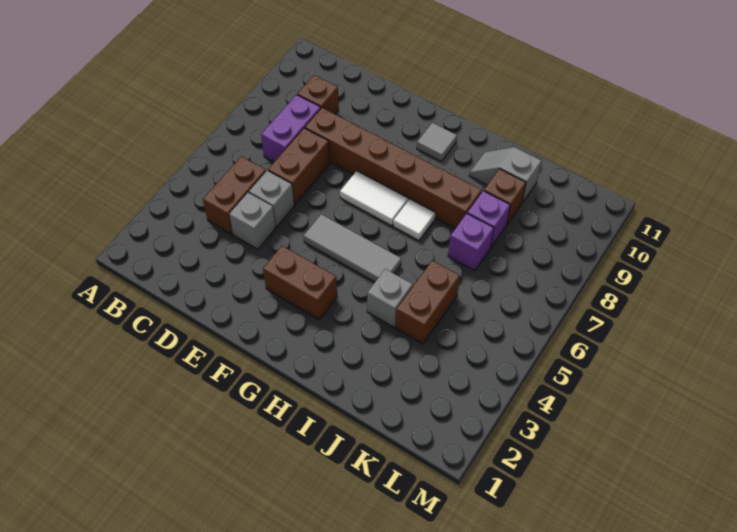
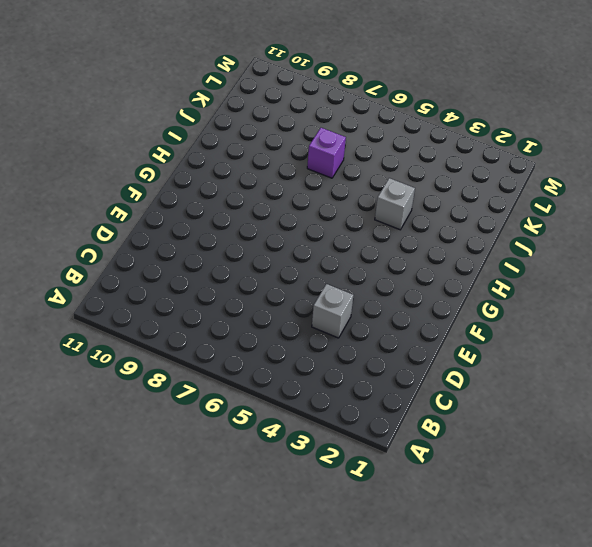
none -> brown 1x2 brick [203,156,266,234]
none -> purple 1x2 brick [261,95,321,162]
none -> brown 1x1 brick [297,75,339,114]

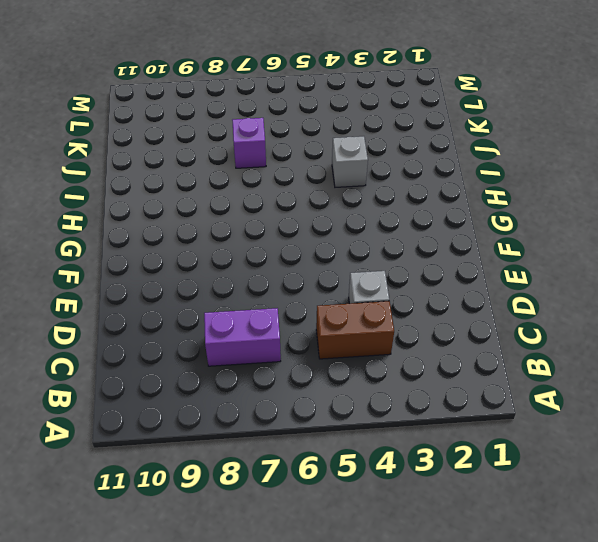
none -> brown 1x1 brick [297,75,339,114]
none -> grey 1x1 brick [249,171,294,227]
none -> brown 1x2 brick [268,128,330,205]

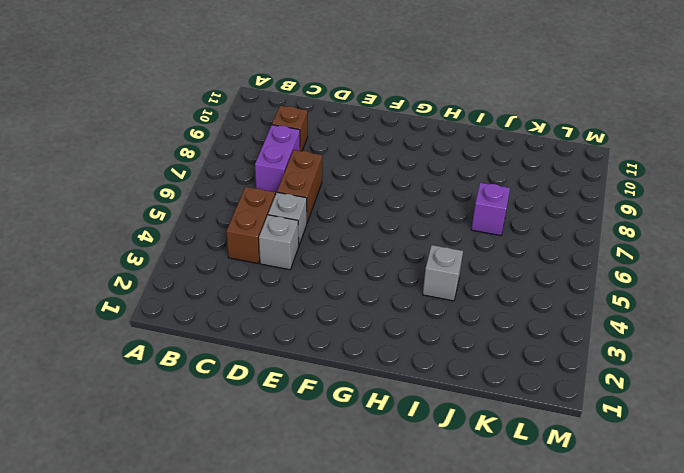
none -> brown 1x6 brick [305,108,482,229]
none -> brown 1x2 brick [263,246,337,320]
none -> grey 1x3 tile [304,214,401,282]

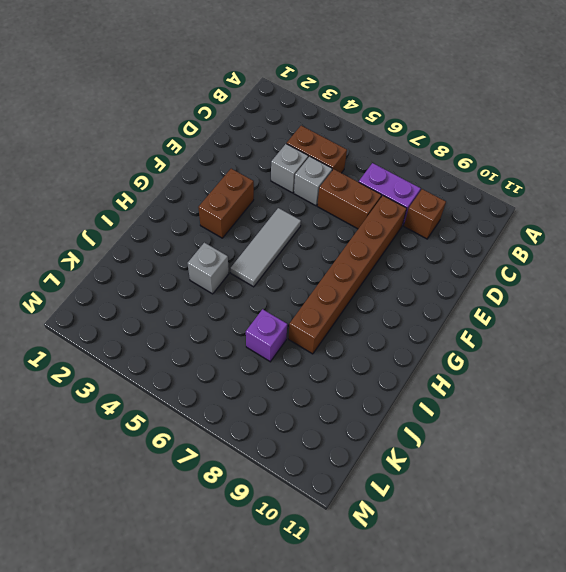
none -> white 1x2 tile [340,171,408,226]
none -> grey 1x1 tile [417,123,457,161]
none -> white 1x1 tile [393,199,436,240]

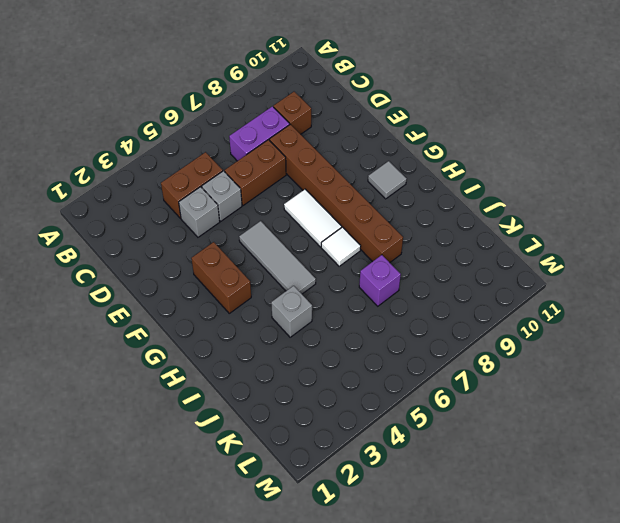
none -> grey 1x2 slope [469,147,542,203]
none -> brown 1x2 brick [396,261,460,344]
none -> purple 1x1 brick [467,191,510,247]

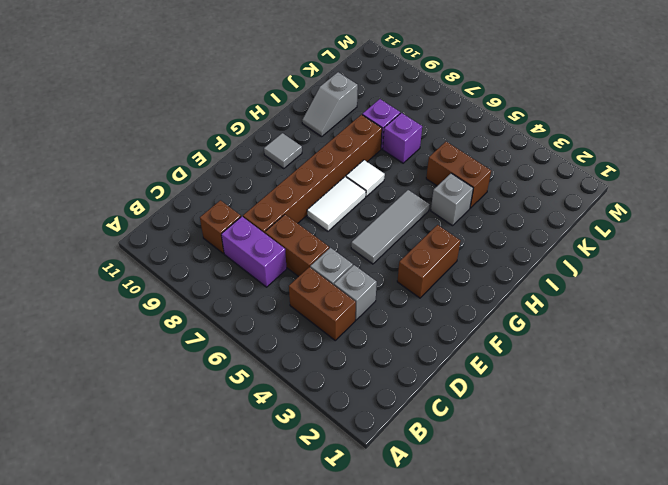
none -> brown 1x1 brick [484,169,526,225]

